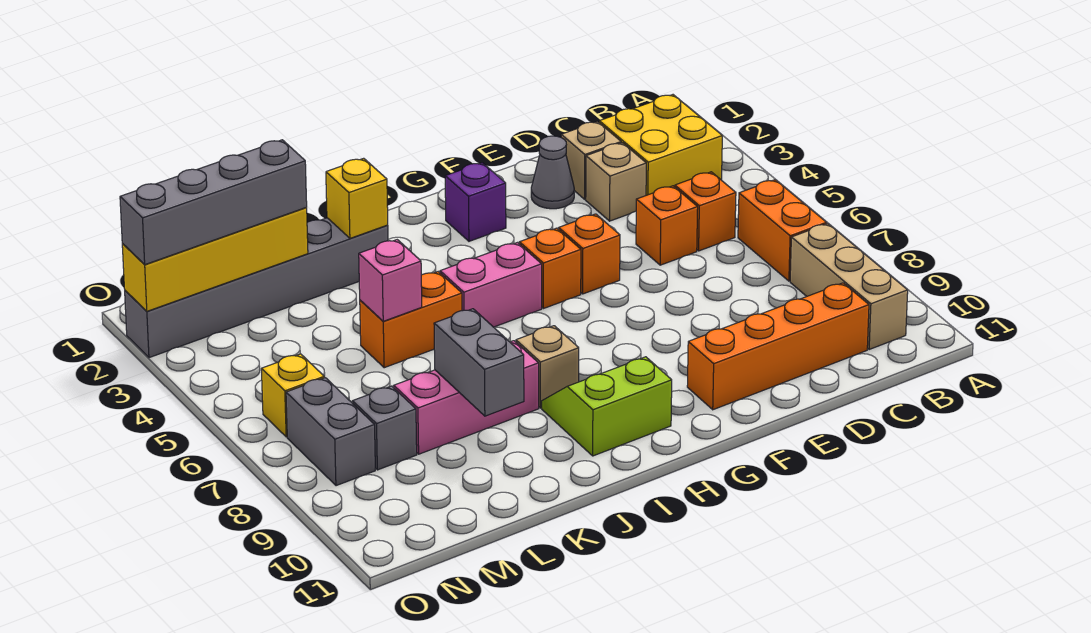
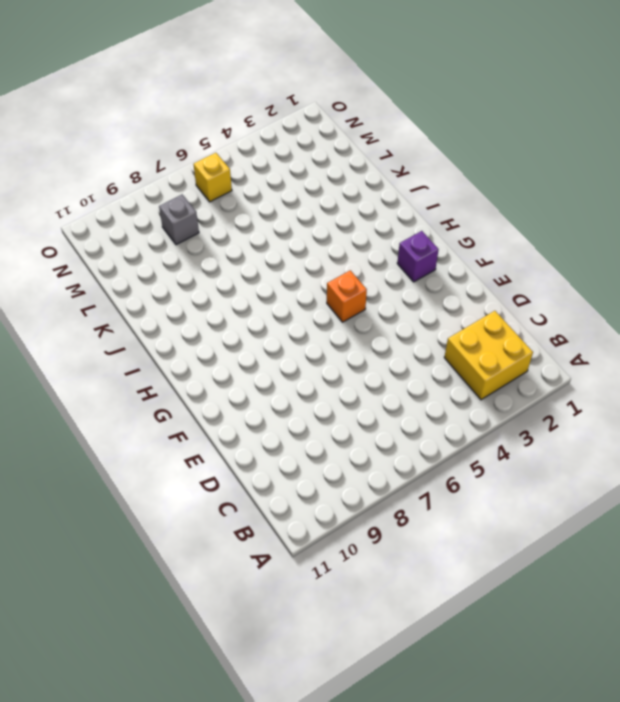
none -> orange 1x2 brick [738,180,827,281]
none -> tan 1x3 brick [790,224,908,349]
none -> orange 1x1 brick [675,172,736,251]

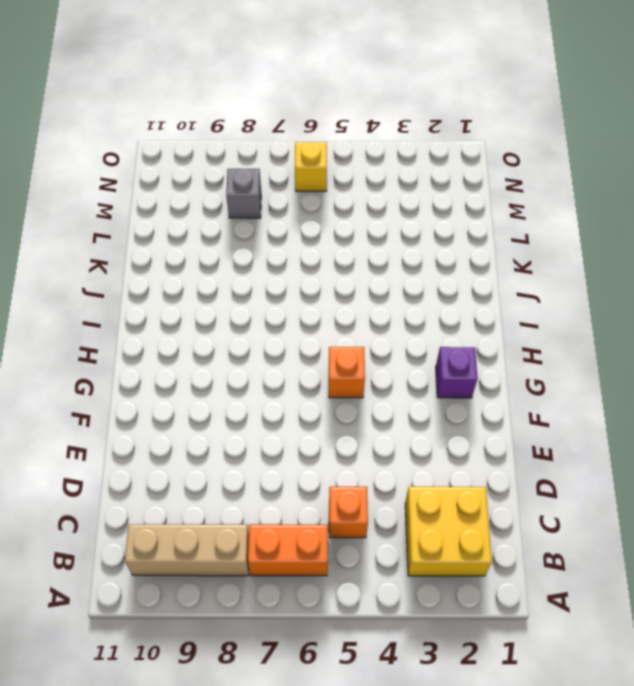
none -> orange 1x4 brick [687,283,869,410]
none -> tan 1x1 brick [561,121,621,199]
none -> tan 1x1 brick [586,143,646,221]

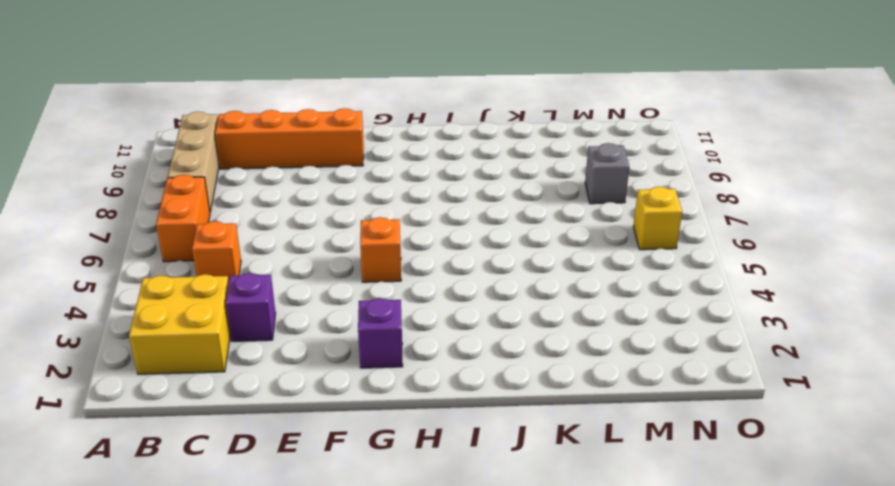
purple 1x1 brick [226,273,276,341] -> tan 1x1 brick [586,143,646,221]
none -> tan 1x1 brick [561,121,621,199]
none -> orange 1x1 brick [636,186,698,265]
none -> grey 1x1 cone [531,136,574,209]

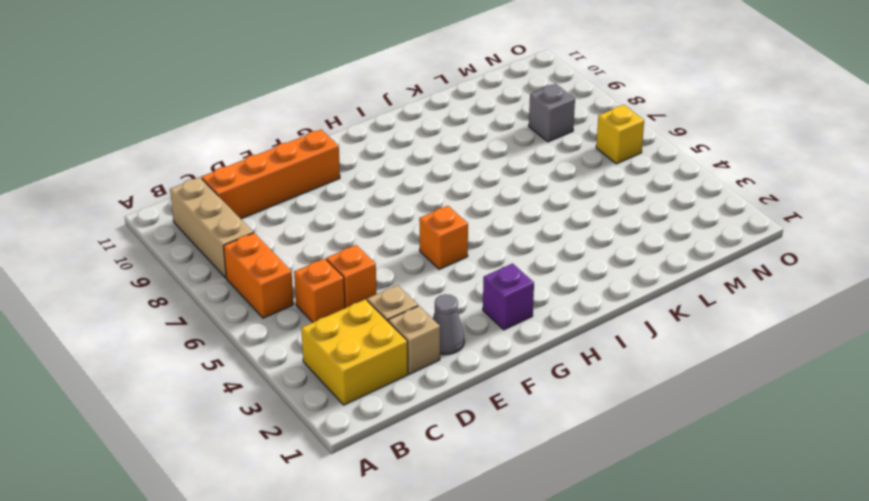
none -> orange 1x1 brick [559,214,620,294]
none -> pink 1x2 brick [440,243,542,327]
none -> lime 2x2 slope [542,357,672,456]

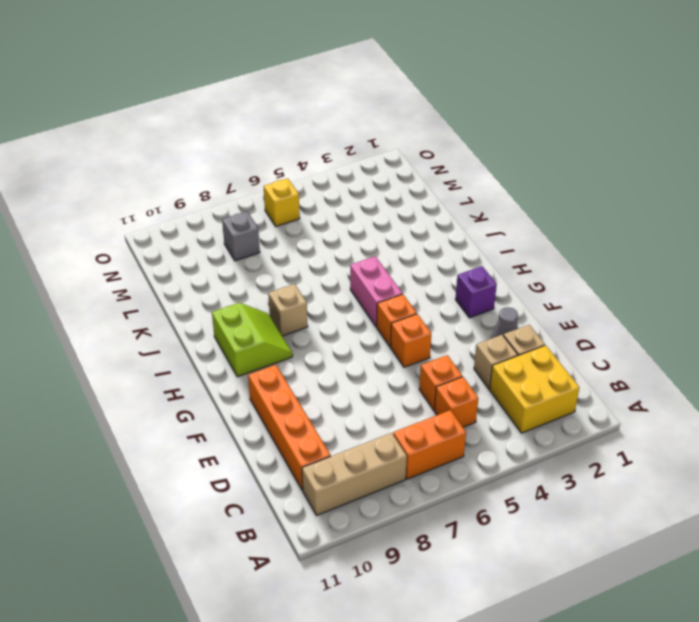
none -> grey 1x6 brick [125,218,388,358]
none -> orange 1x2 brick [360,272,462,368]
none -> pink 1x3 brick [394,341,539,454]

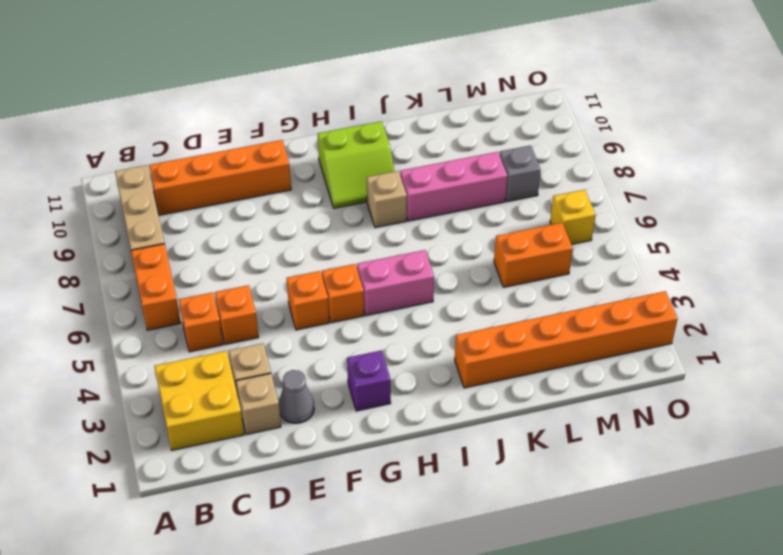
orange 1x6 brick [455,291,678,388] -> grey 1x6 brick [125,218,388,358]
orange 1x2 brick [494,223,573,287] -> orange 1x2 brick moved to [360,272,462,368]
none -> grey 1x2 brick [286,378,375,486]
none -> yellow 1x1 brick [326,158,388,238]
none -> pink 1x1 brick [359,240,422,321]

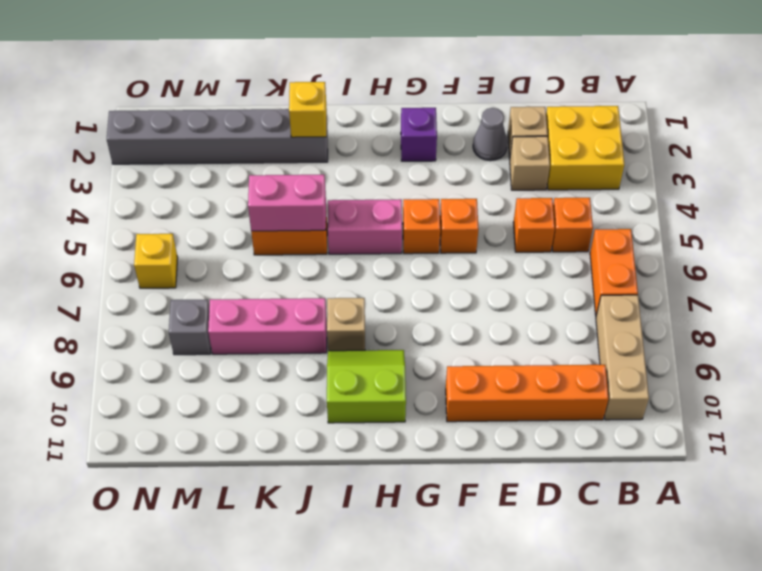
pink 1x2 brick [248,175,326,231] -> pink 1x1 brick [359,240,422,321]
none -> grey 1x2 brick [286,378,375,486]
none -> grey 1x2 brick [434,309,524,416]
none -> yellow 1x4 brick [122,208,308,311]

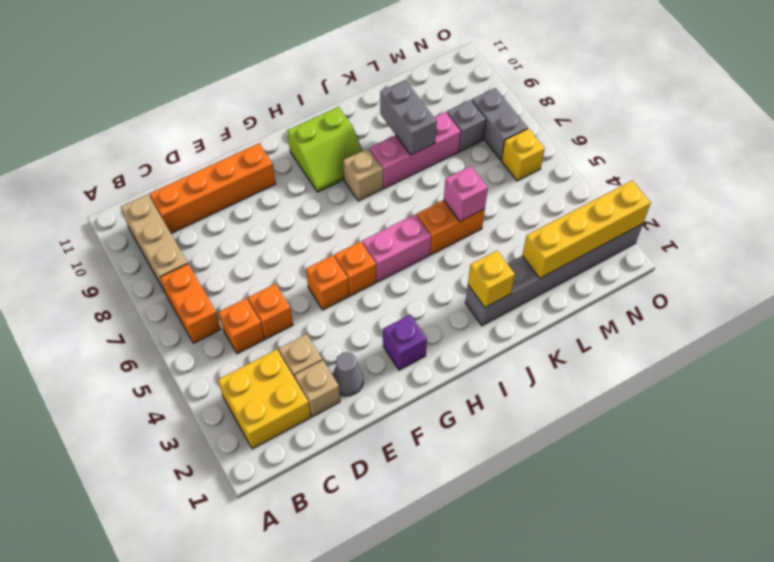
none -> grey 1x4 brick [120,140,307,265]

